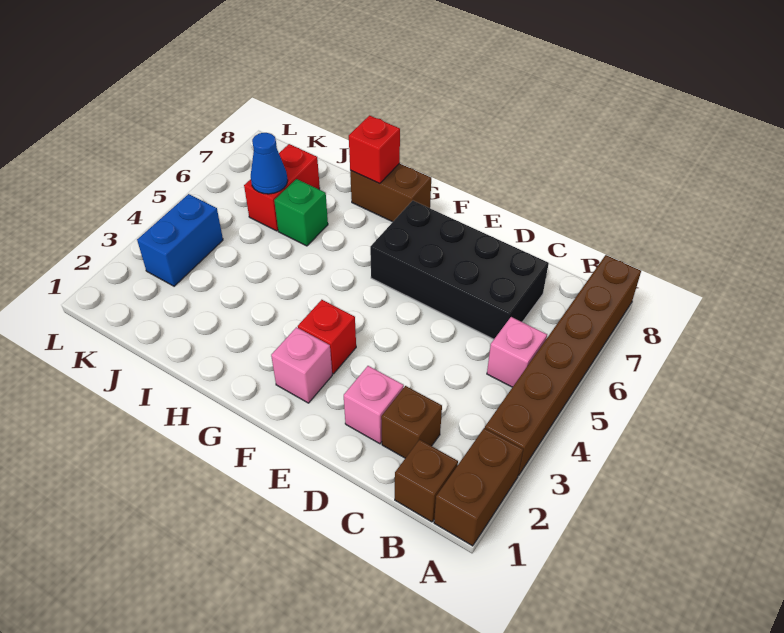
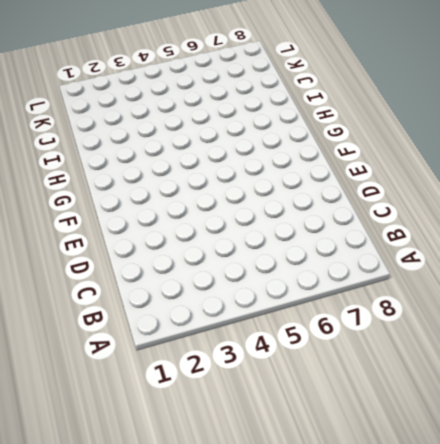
none -> brown 1x2 brick [434,428,523,546]
none -> brown 1x6 brick [485,255,641,475]
none -> brown 1x1 brick [395,440,458,522]

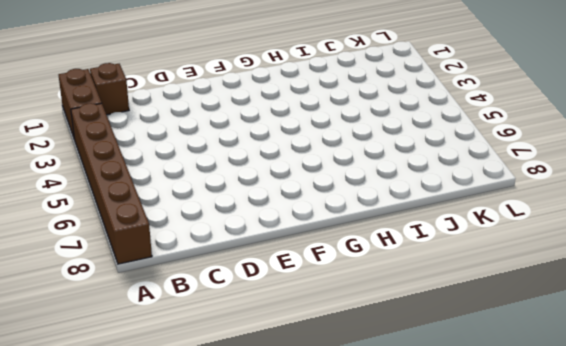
none -> pink 1x1 brick [487,317,547,387]
none -> brown 1x1 brick [381,386,442,458]
none -> black 2x4 brick [370,201,549,339]

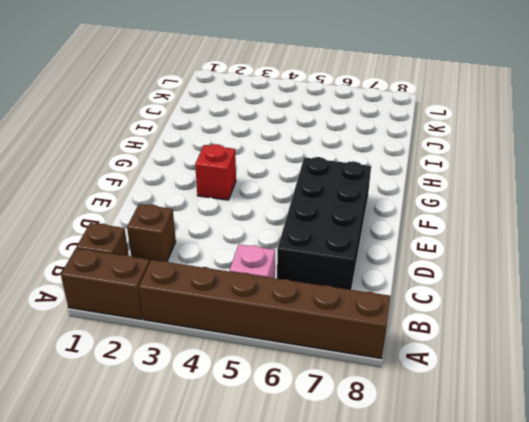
none -> pink 1x1 brick [344,366,404,444]
none -> pink 1x1 brick [271,327,332,403]
none -> brown 1x2 brick [350,163,431,222]

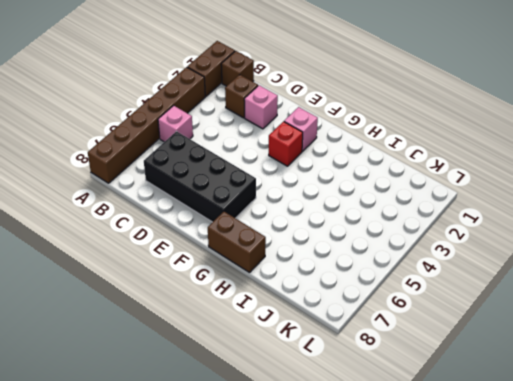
none -> green 1x1 brick [274,179,328,246]
none -> red 1x2 brick [244,144,320,231]
none -> blue 1x2 brick [137,194,223,286]

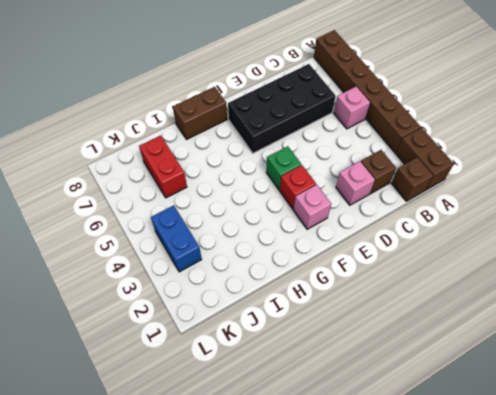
green 1x1 brick [266,146,301,190] -> green 1x1 brick moved to [274,179,328,246]
none -> red 1x1 brick [349,116,400,184]
none -> blue 1x1 cone [251,133,288,194]

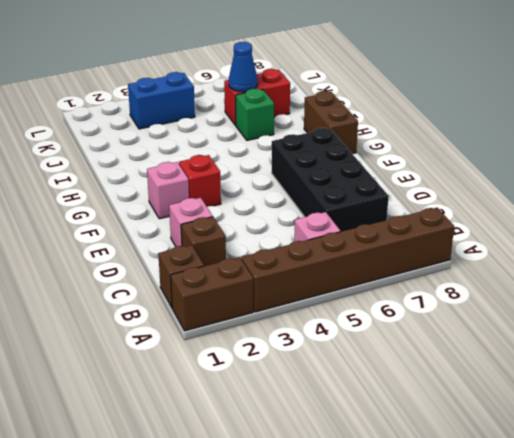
none -> red 1x1 brick [349,116,400,184]

